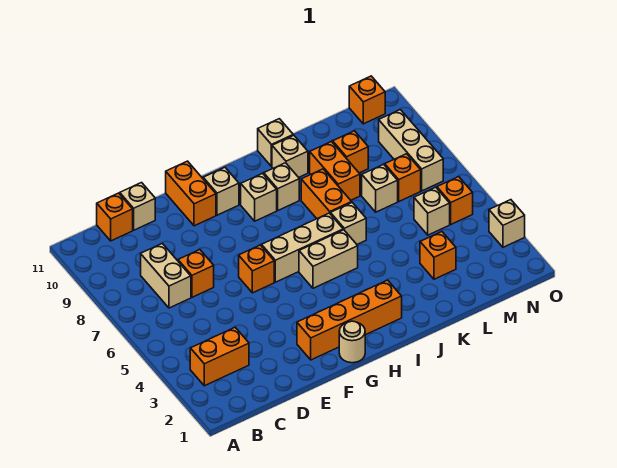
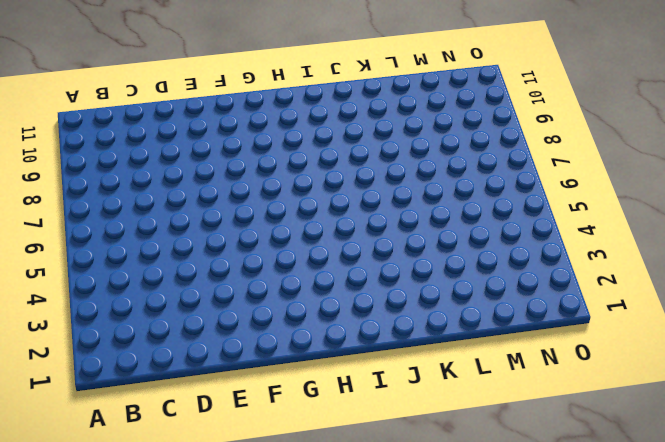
none -> orange 1x2 brick [190,327,249,386]
none -> tan 1x2 brick [141,243,191,308]
none -> orange 1x1 brick [97,193,133,241]

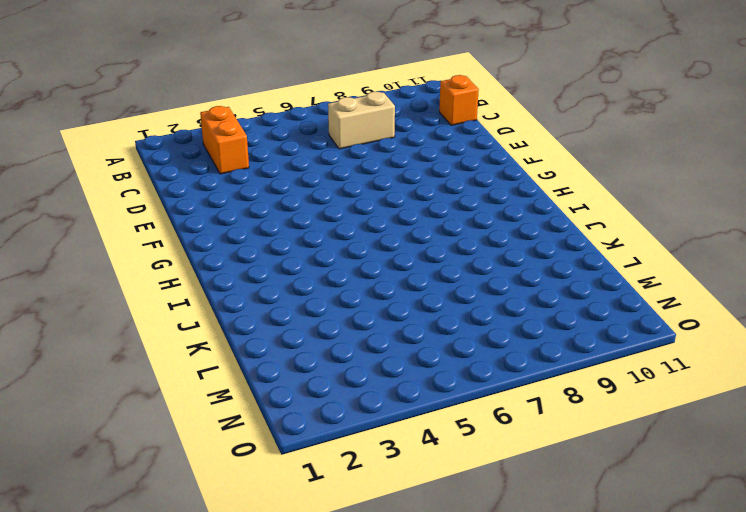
none -> orange 1x1 brick [178,250,214,297]
none -> tan 1x1 brick [120,183,155,230]
none -> orange 1x4 brick [297,280,402,360]

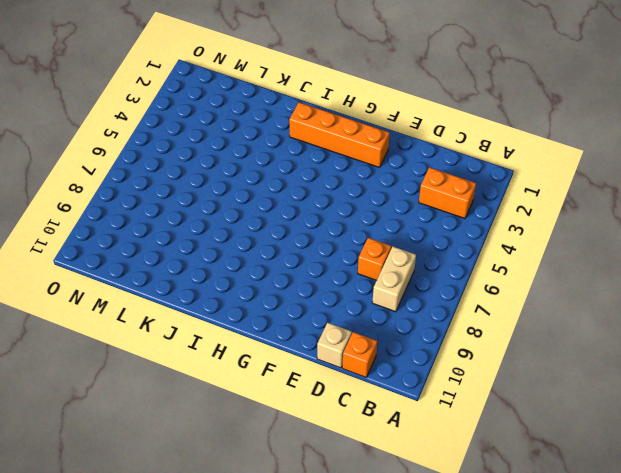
none -> orange 1x1 brick [239,245,274,293]
none -> orange 1x2 brick [166,161,216,226]
none -> tan 1x1 round brick [339,321,365,363]

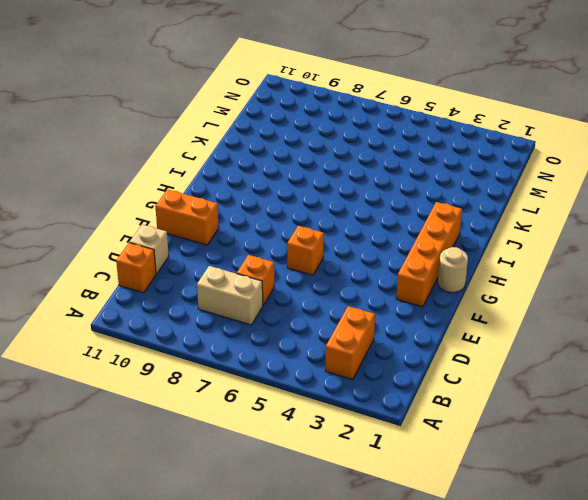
none -> tan 1x3 brick [262,213,343,282]
none -> tan 1x1 brick [203,167,239,215]
none -> tan 1x2 brick [299,230,358,288]

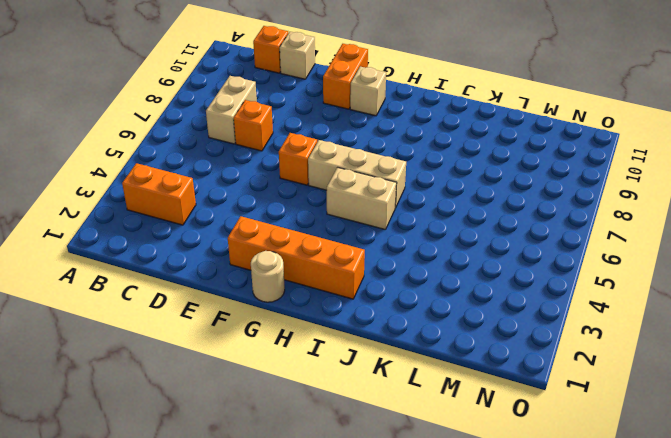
none -> tan 1x1 brick [241,174,277,221]
none -> tan 1x1 brick [264,163,299,210]
none -> tan 1x1 brick [330,203,366,244]

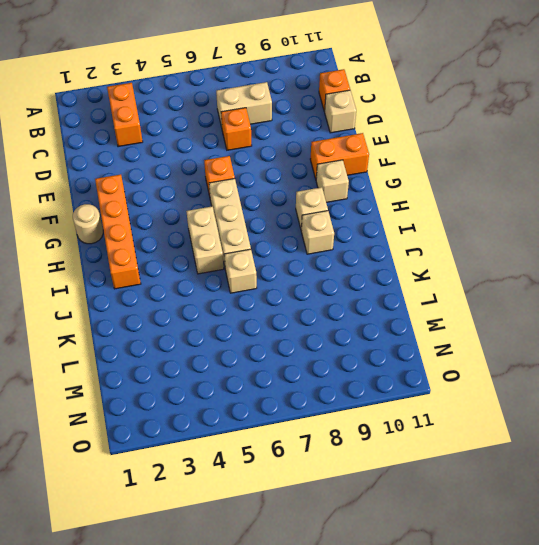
none -> orange 1x2 brick [301,169,352,219]
none -> tan 1x1 brick [272,135,308,177]
none -> tan 1x1 brick [258,119,293,166]

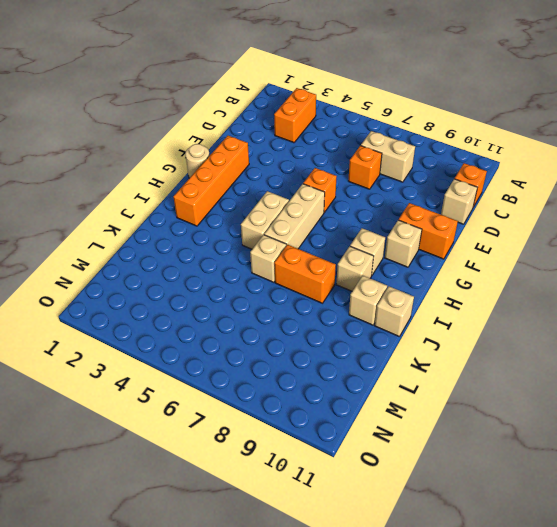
none -> orange 1x2 brick [310,142,360,200]
none -> orange 1x1 brick [420,232,456,279]
none -> tan 1x1 brick [362,164,398,212]

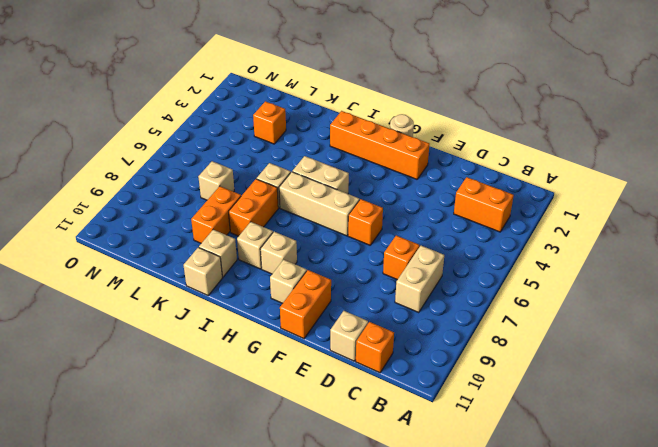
none -> orange 1x1 brick [333,131,368,173]
none -> tan 1x1 brick [414,187,450,235]
none -> orange 1x1 brick [385,154,421,201]

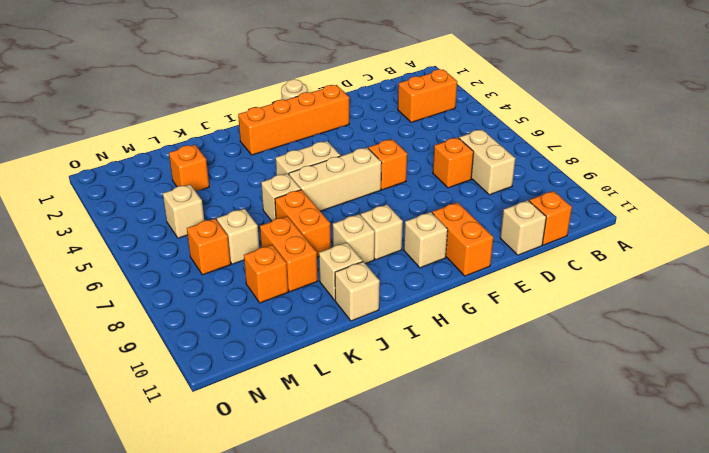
none -> orange 1x1 brick [437,177,473,224]
none -> tan 1x3 brick [379,110,443,191]
none -> orange 1x1 brick [349,76,385,124]

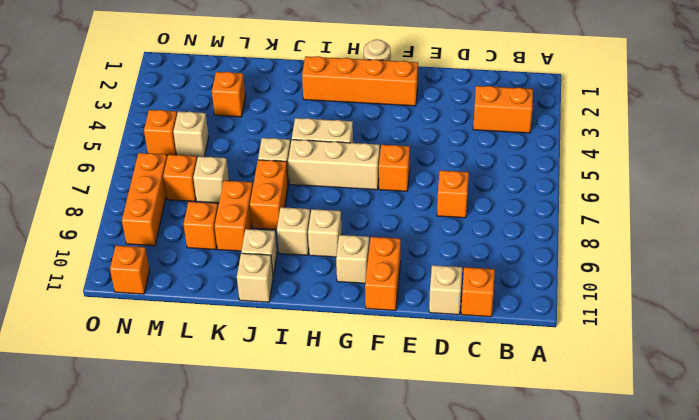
orange 1x3 brick [122,153,167,246] -> tan 1x3 brick [379,110,443,191]
none -> tan 1x2 brick [141,243,191,308]
none -> tan 1x1 brick [489,200,525,247]

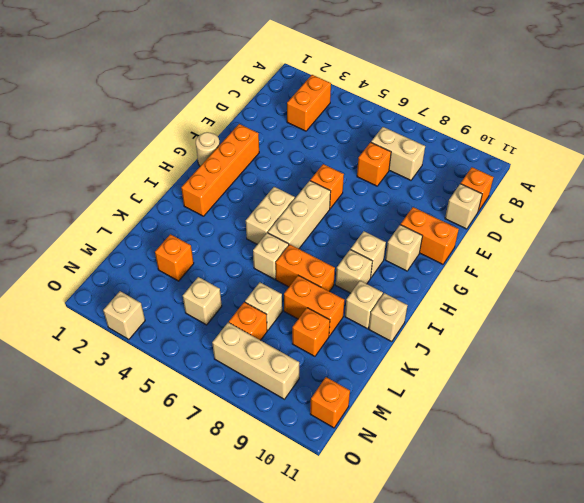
none -> orange 1x1 brick [437,177,473,224]

